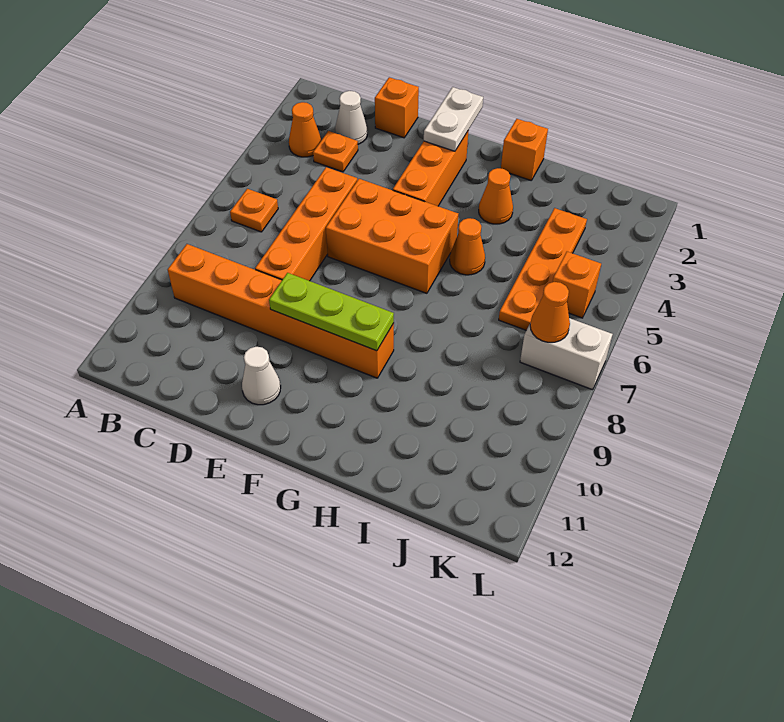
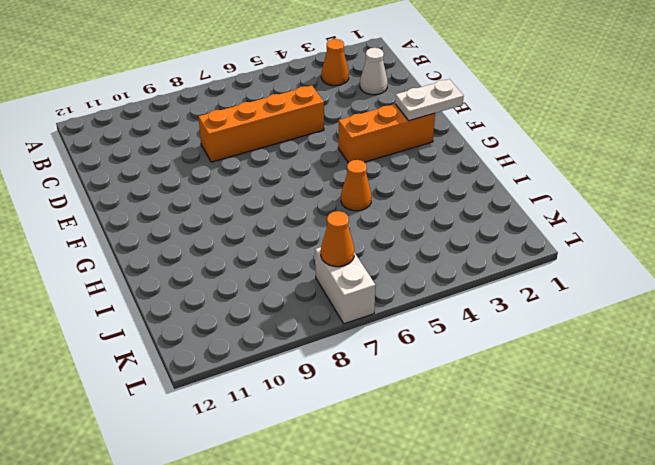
none -> orange 1x1 plate [230,189,278,232]
none -> orange 1x6 brick [168,244,394,378]
none -> orange 1x1 plate [313,131,358,172]

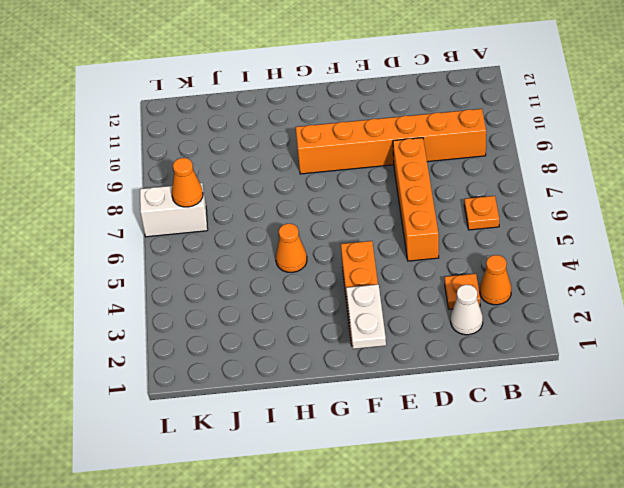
none -> orange 1x1 brick [375,77,419,138]
none -> orange 2x3 brick [326,179,458,293]
none -> white 1x1 cone [242,347,281,405]

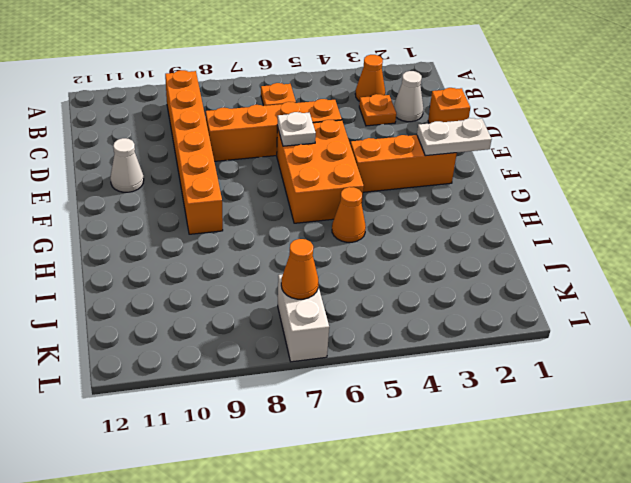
white 1x1 plate [277,112,316,146] -> none
none -> orange 1x1 brick [501,119,548,180]
none -> orange 1x1 cone [479,168,513,224]
none -> orange 1x4 plate [499,208,587,330]

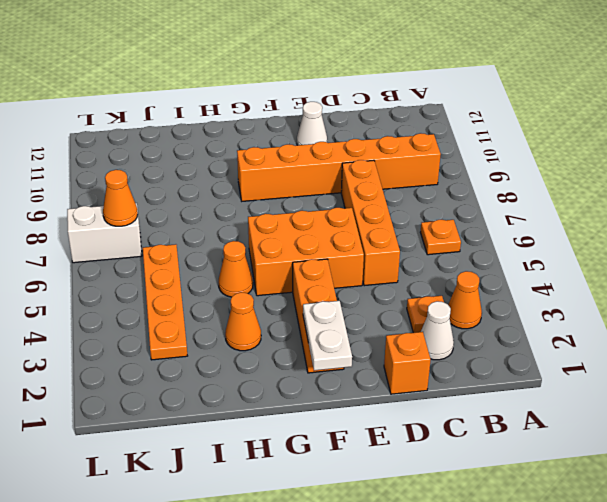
none -> orange 1x1 brick [501,119,548,180]
none -> orange 1x1 brick [553,252,601,318]
none -> lime 1x3 plate [269,273,394,351]

